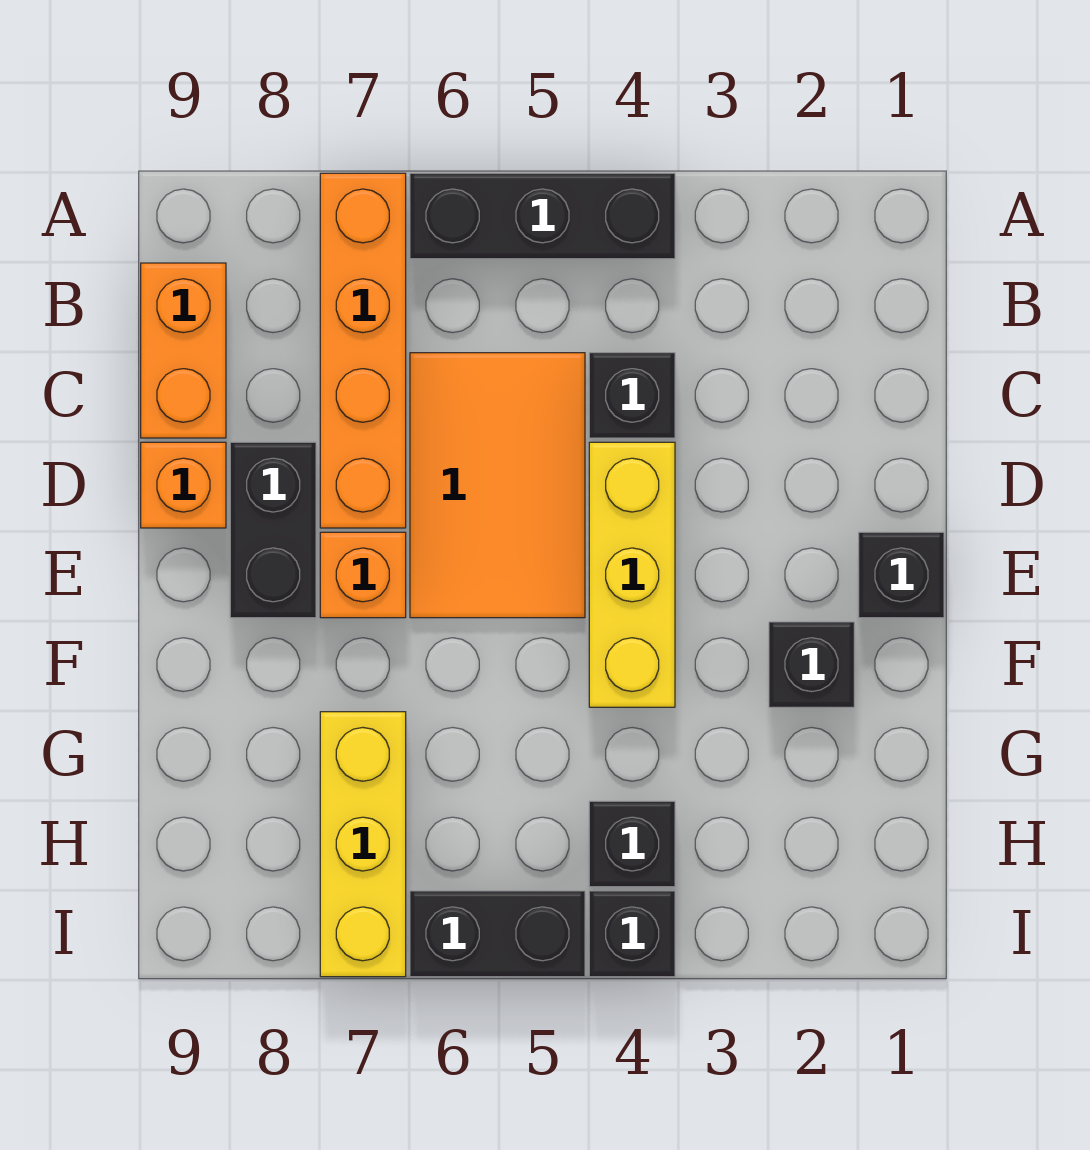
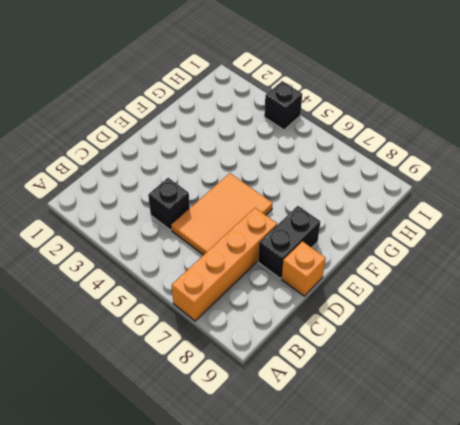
none -> black 1x3 brick [410,173,675,259]
none -> orange 1x2 brick [141,263,226,438]
none -> yellow 1x3 brick [589,442,675,707]

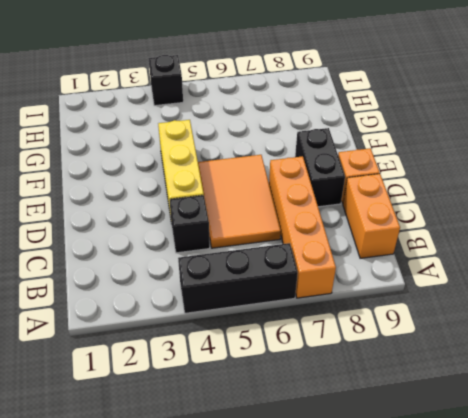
none -> black 1x1 brick [859,532,944,618]
none -> orange 1x1 brick [320,532,406,618]
none -> black 1x1 brick [769,622,854,707]

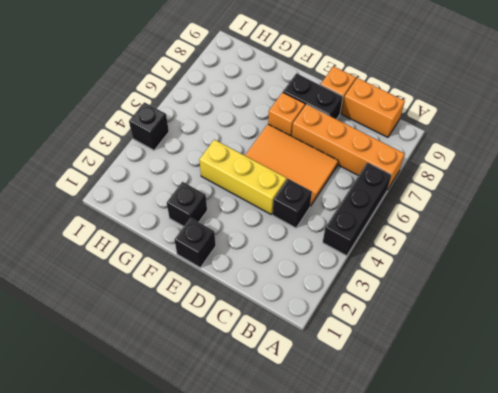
none -> yellow 1x3 brick [320,712,406,977]
none -> black 1x1 brick [589,801,675,887]
none -> black 1x2 brick [410,891,585,977]

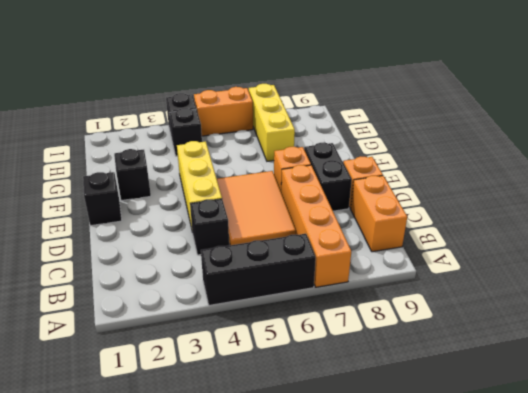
orange 1x2 brick [194,87,253,136] -> black 1x2 brick [410,891,585,977]

